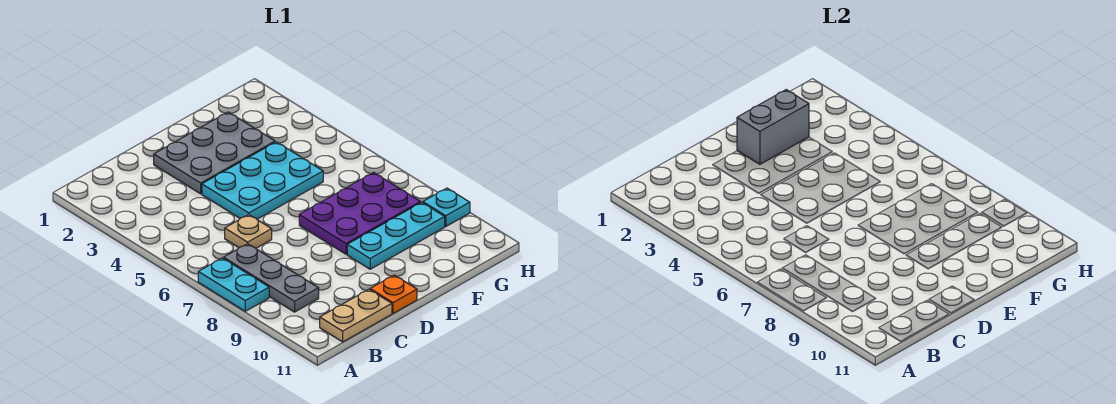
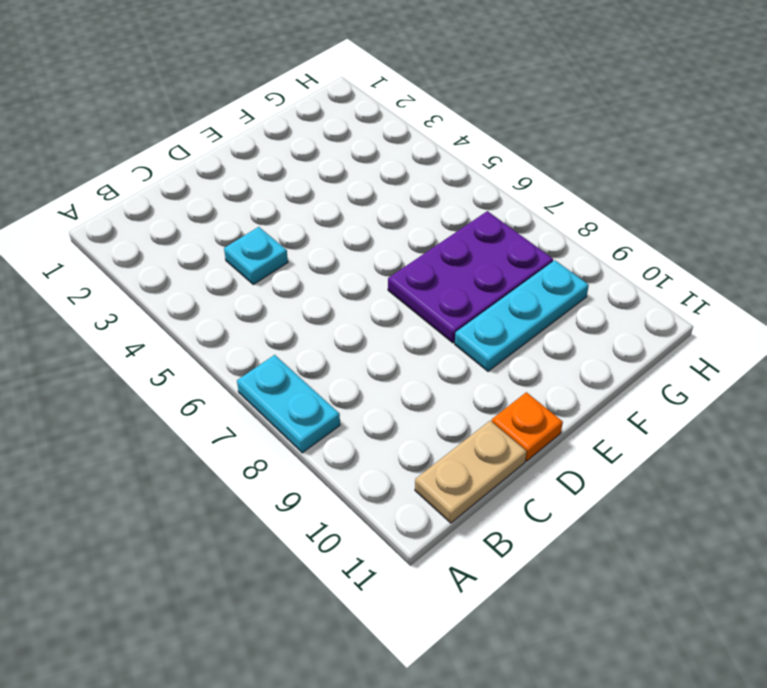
cyan 1x1 plate [224,227,288,284] -> cyan 1x1 plate moved to [423,188,470,227]
none -> grey 1x3 plate [224,244,319,312]
none -> tan 1x1 plate [225,215,272,248]

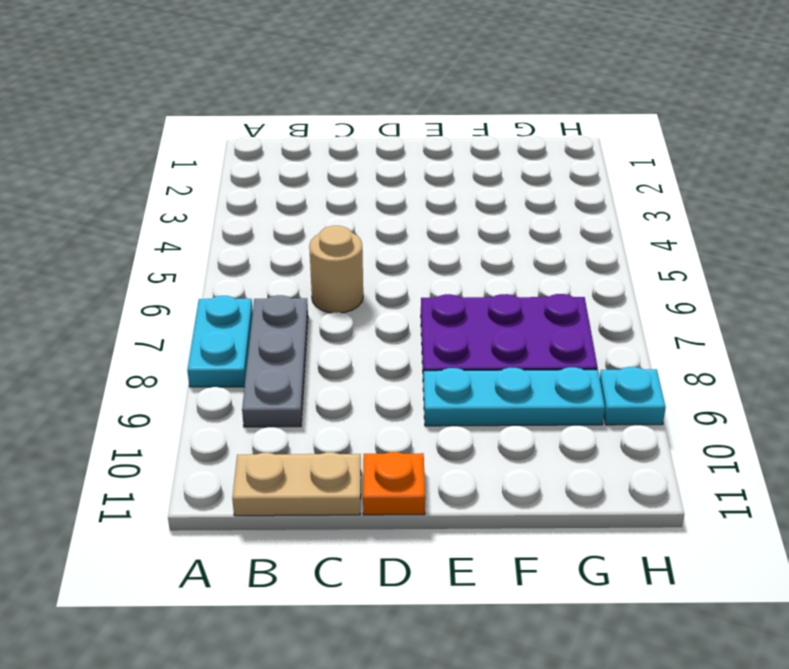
tan 1x1 round brick [309,226,363,313] -> tan 1x1 plate [225,215,272,248]
none -> grey 2x3 plate [154,112,275,194]
none -> cyan 2x3 plate [202,142,323,219]

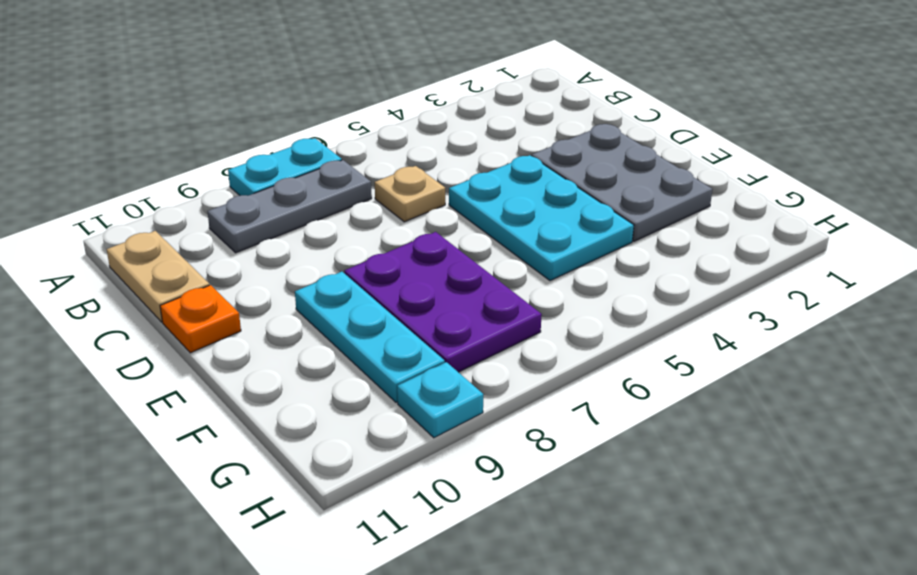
none -> grey 1x2 brick [737,90,809,164]

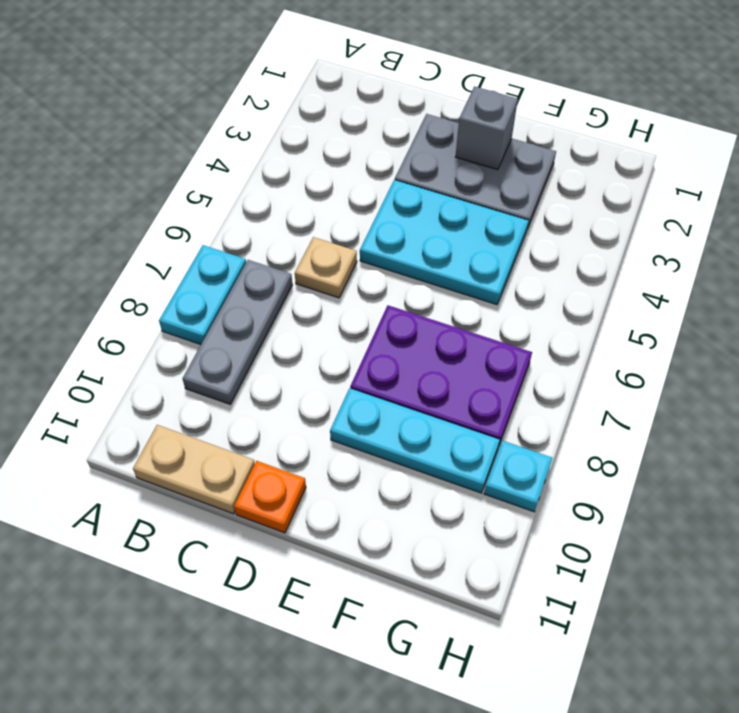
grey 1x1 brick [455,86,518,170] -> grey 1x2 brick [737,90,809,164]

